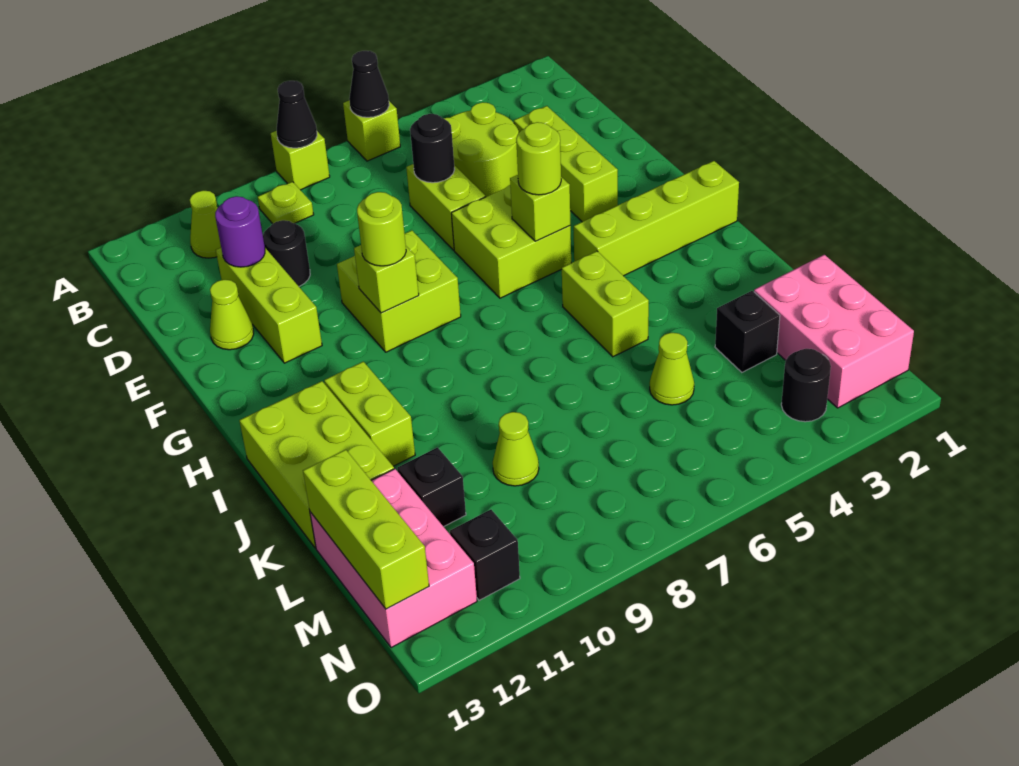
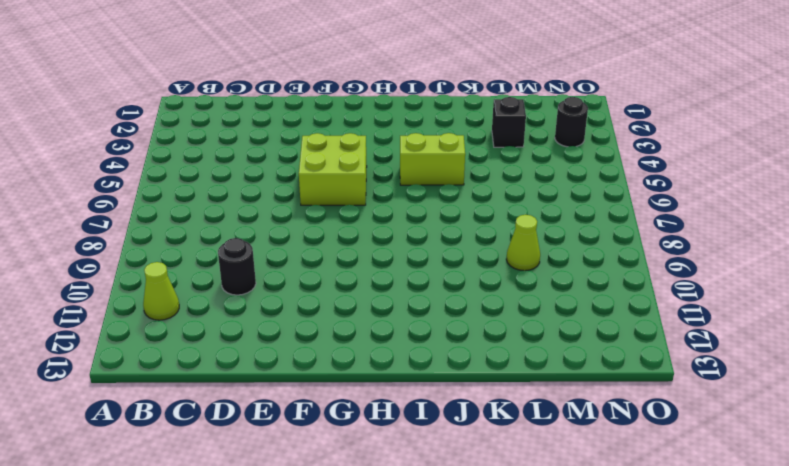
none -> lime 1x1 brick [343,100,400,161]
none -> lime 1x1 brick [271,131,330,190]
none -> lime 1x1 plate [258,182,314,224]
none -> lime 2x2 round brick [444,102,519,197]

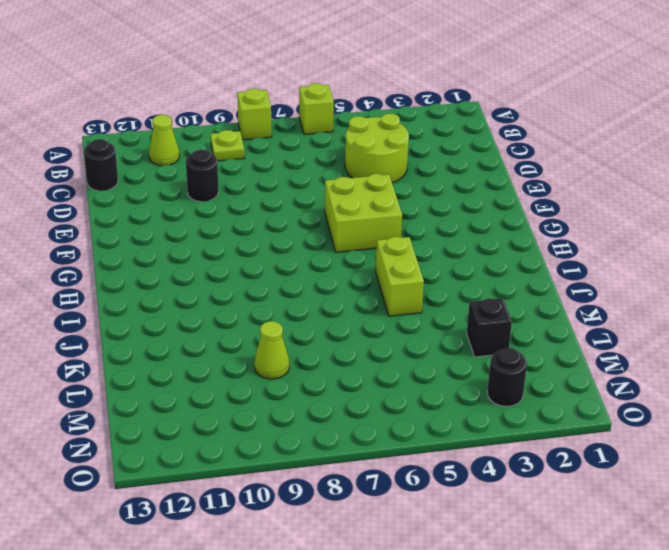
black 1x1 round brick [84,139,118,191] -> black 1x1 round brick moved to [410,114,455,183]
none -> lime 1x3 brick [514,106,618,222]
none -> lime 1x2 brick [406,164,485,250]
none -> lime 1x3 brick [216,248,322,363]
none -> lime 1x1 cone [210,280,254,350]

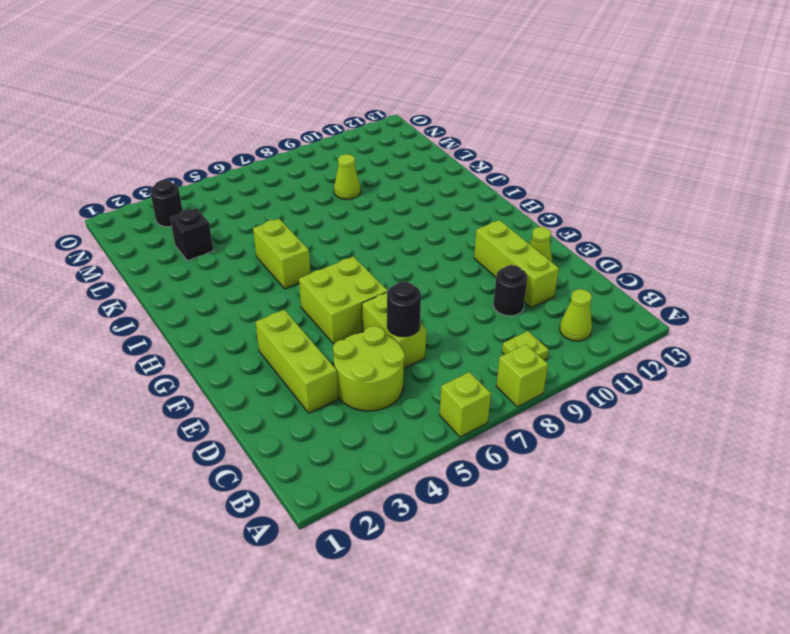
none -> lime 2x2 brick [337,230,461,352]
none -> lime 1x4 brick [574,161,739,276]
none -> lime 1x2 brick [324,362,415,466]
none -> lime 2x3 brick [239,381,394,548]

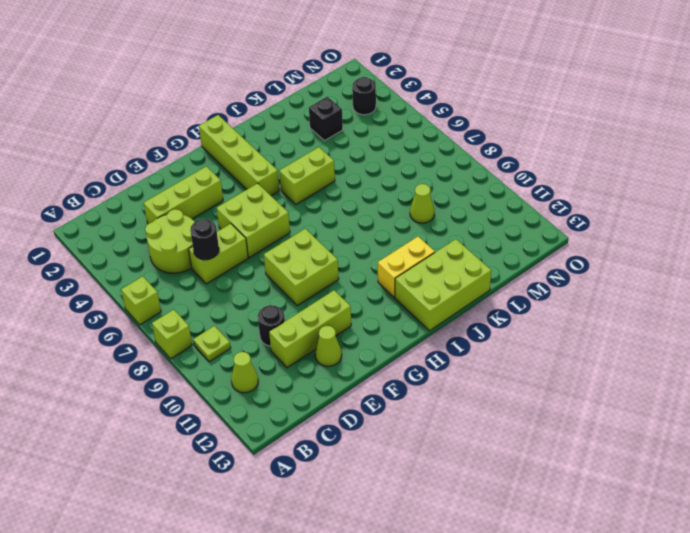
yellow 1x2 brick [378,237,435,297] -> lime 1x2 brick [324,362,415,466]
none -> pink 2x3 brick [754,255,914,408]
none -> lime 1x1 cone [650,333,694,405]
none -> black 1x1 brick [397,448,466,527]
none -> pink 2x3 brick [310,469,477,648]

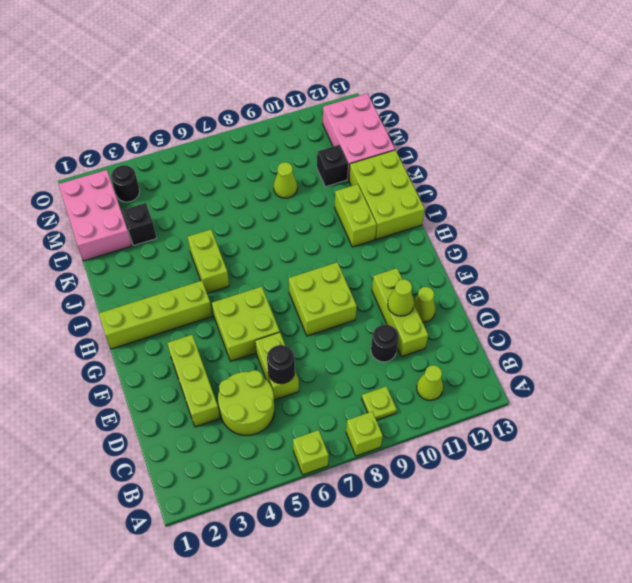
lime 1x1 cone [388,279,414,316] -> lime 1x1 cone moved to [650,333,694,405]
none -> black 1x1 brick [450,510,520,600]
none -> black 1x1 cone [349,51,389,117]
none -> black 1x1 cone [277,81,317,148]
none -> purple 1x1 round brick [215,196,265,267]

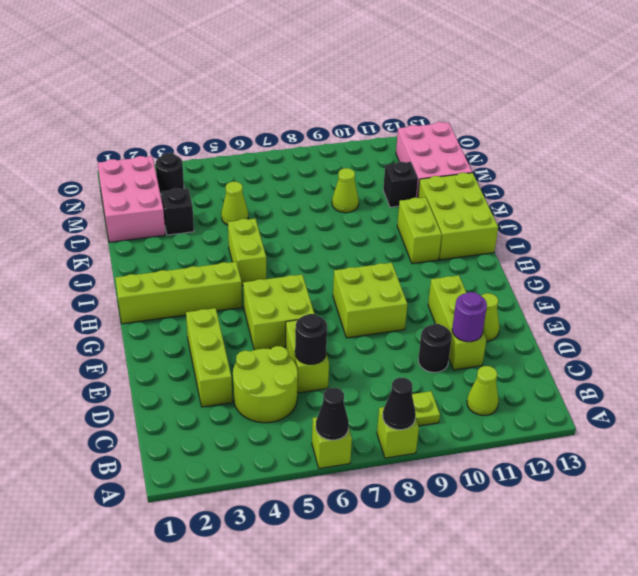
none -> black 1x1 brick [450,510,520,600]
none -> lime 1x1 brick [510,175,571,241]
none -> lime 1x1 brick [354,245,419,313]
none -> lime 1x3 brick [303,450,429,609]

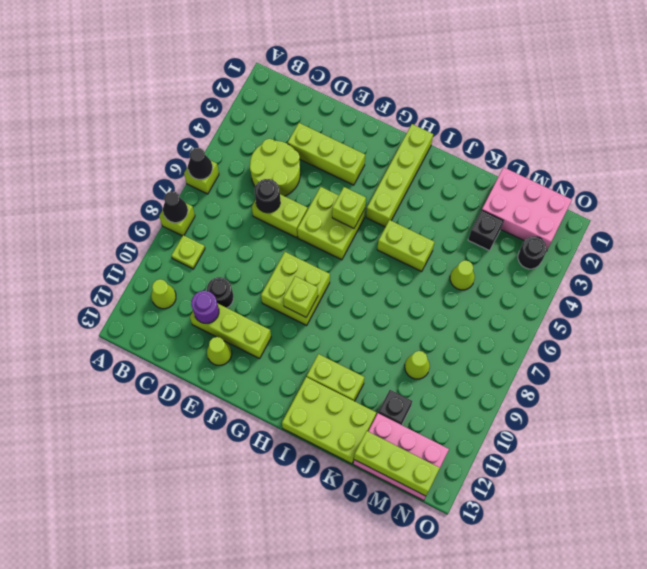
none -> black 1x1 brick [450,510,520,600]
none -> lime 1x1 round brick [516,122,561,195]
none -> lime 1x1 round brick [357,192,406,266]

